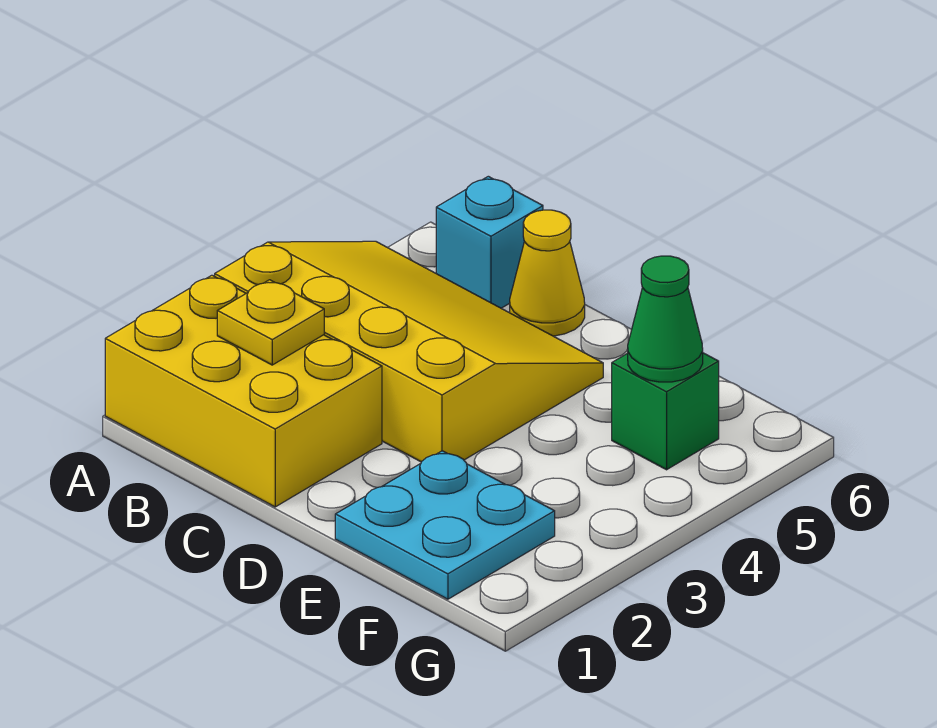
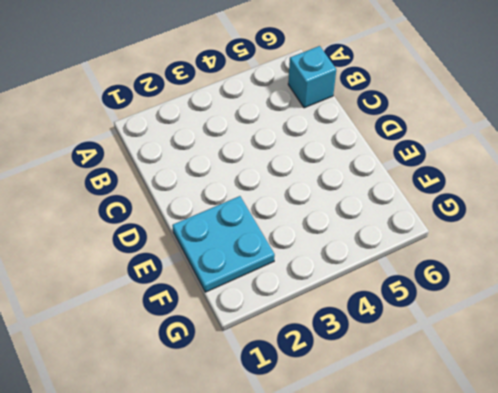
none -> yellow 2x3 brick [105,275,382,507]
none -> yellow 3x4 slope [215,241,603,462]

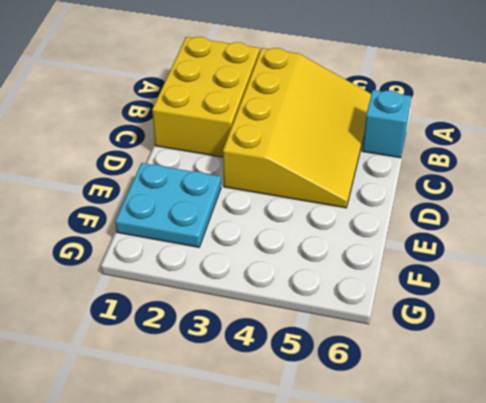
none -> yellow 1x1 cone [510,210,585,336]
none -> green 1x1 brick [612,353,719,470]

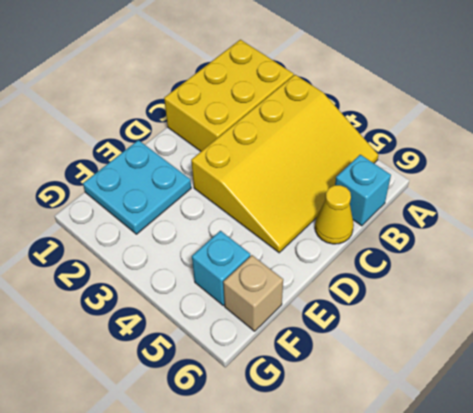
cyan 1x1 brick [192,231,250,305] -> green 1x1 brick [612,353,719,470]
tan 1x1 brick [223,255,283,331] -> none
none -> yellow 1x1 plate [217,280,324,365]
none -> green 1x1 cone [628,256,703,382]

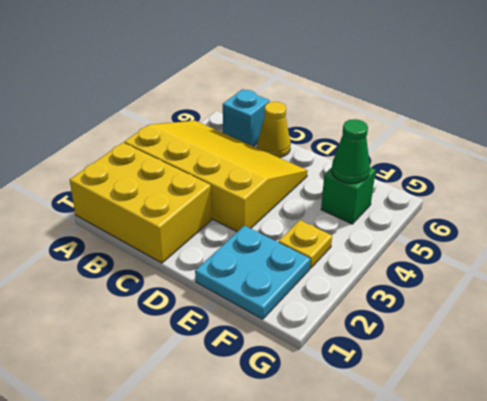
yellow 1x1 plate [278,220,332,269] -> yellow 1x1 plate moved to [217,280,324,365]

